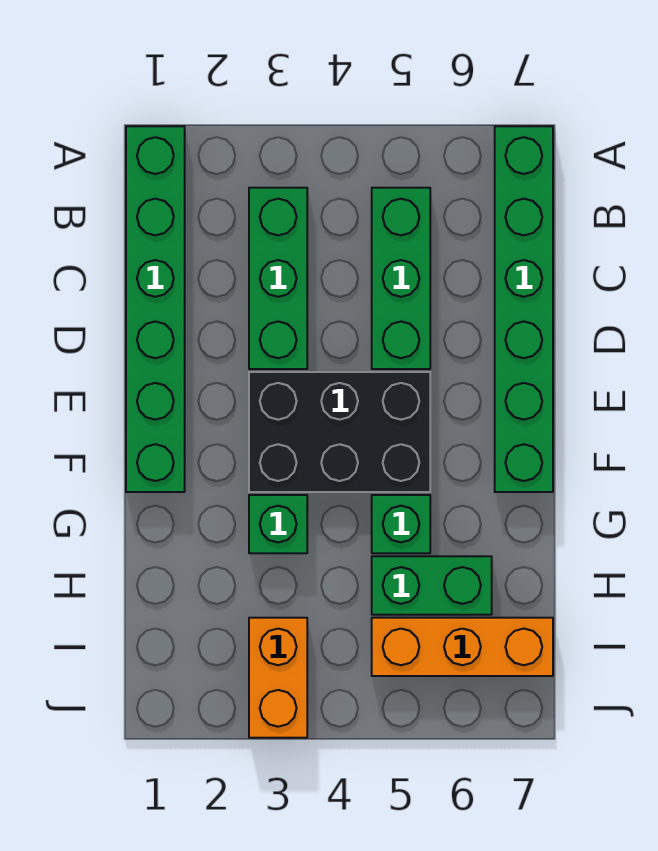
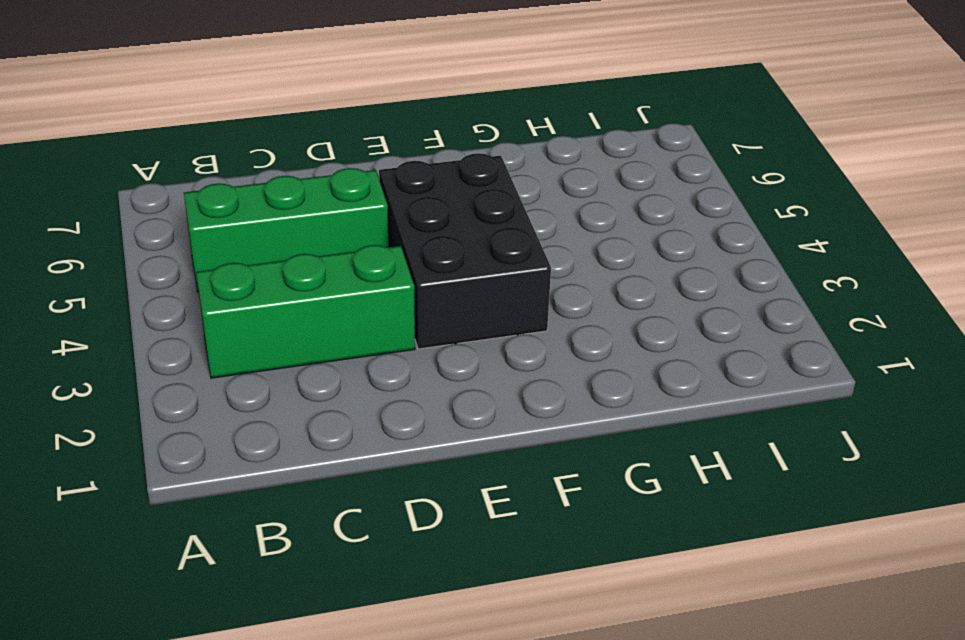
none -> green 1x6 brick [126,126,185,492]
none -> green 1x6 brick [495,126,553,492]

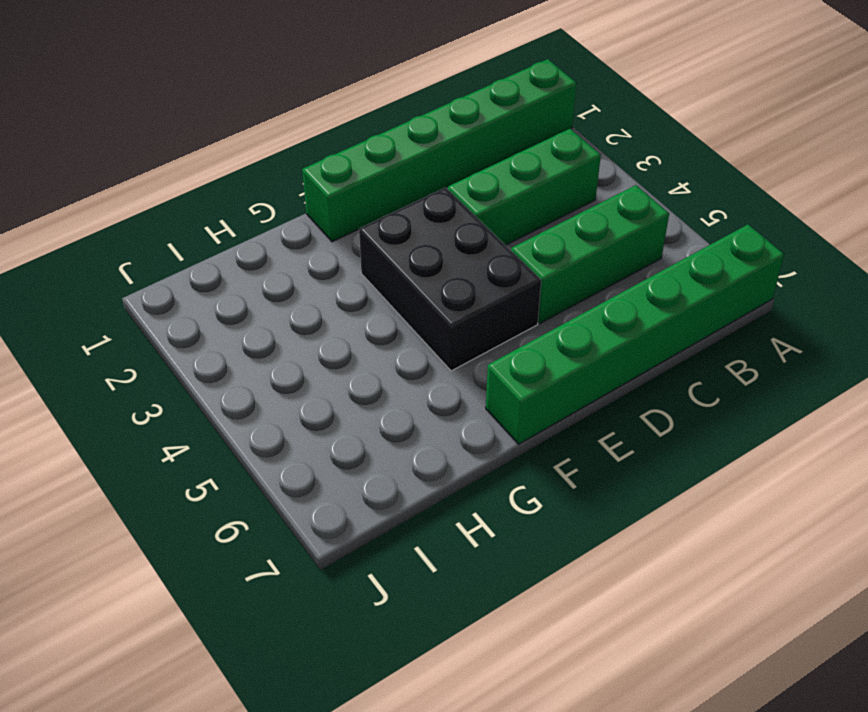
none -> green 1x1 brick [249,495,307,553]
none -> green 1x1 brick [372,495,430,553]

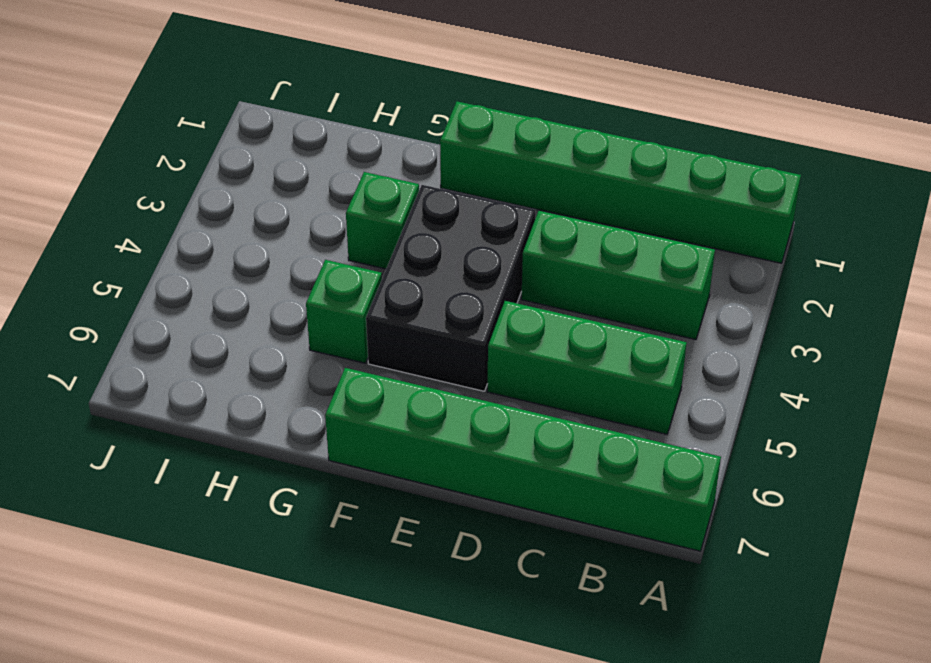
none -> green 1x2 brick [372,556,492,615]
none -> orange 1x2 brick [249,618,307,738]

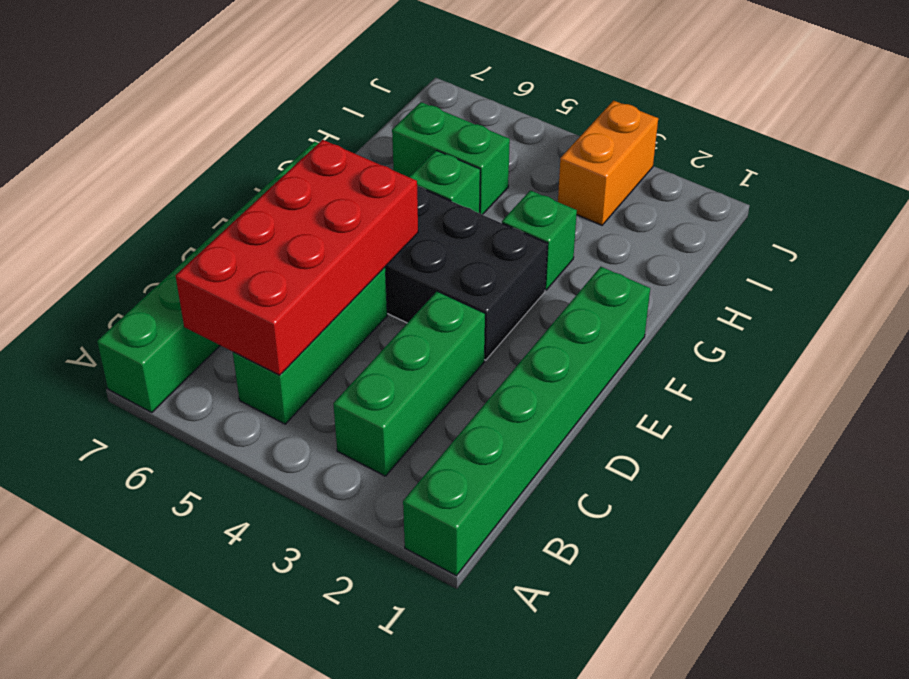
red 2x4 brick [176,140,418,375] -> none
none -> orange 1x3 brick [372,618,553,676]

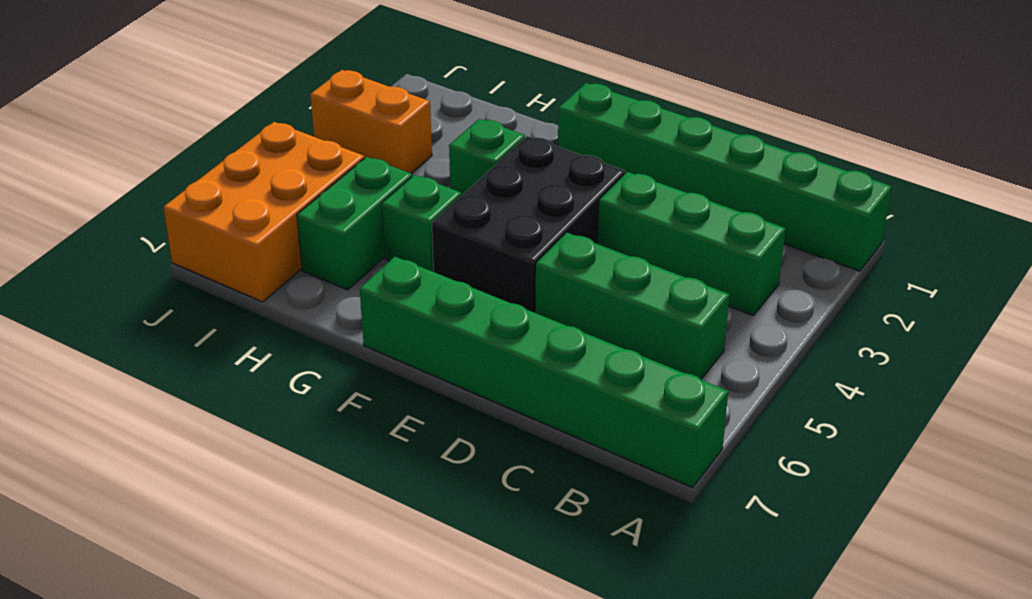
orange 2x3 brick [163,122,364,302] -> orange 1x3 brick [372,618,553,676]

